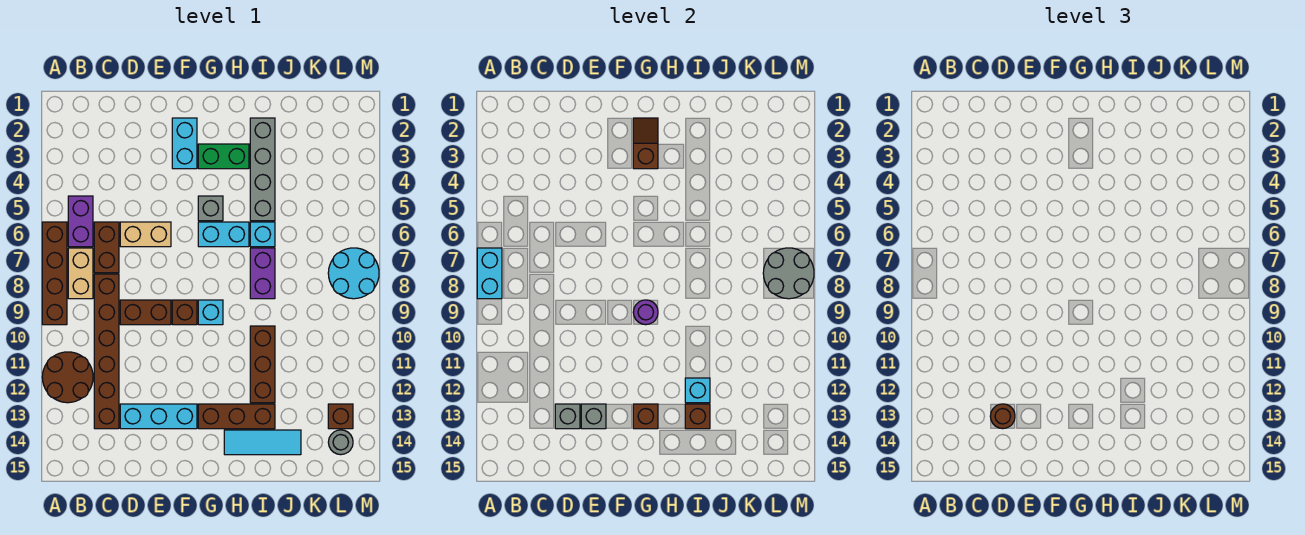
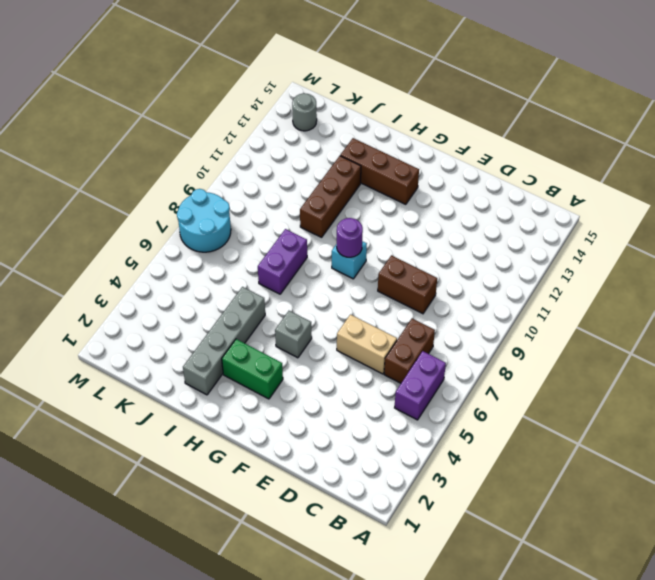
none -> brown 1x4 brick [42,222,67,325]
none -> brown 2x2 round brick [42,352,93,403]
none -> tan 1x2 brick [68,248,93,299]
none -> brown 1x6 brick [94,274,119,429]

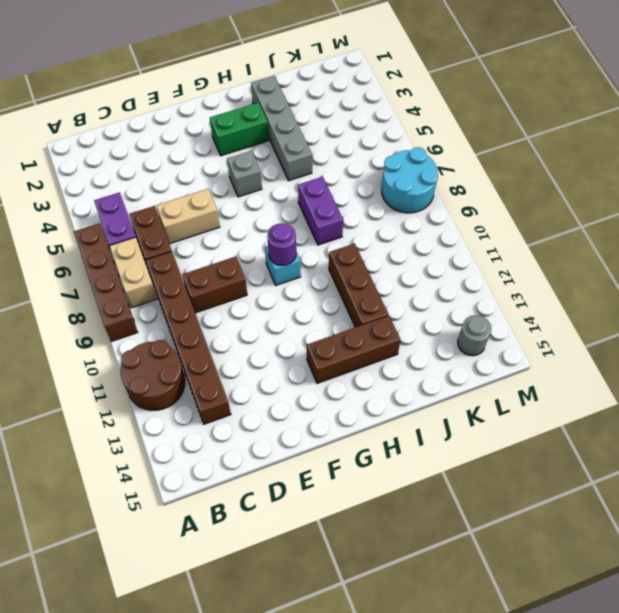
none -> cyan 1x3 brick [120,404,197,429]
none -> cyan 1x2 brick [172,118,197,169]
none -> brown 1x1 brick [172,300,197,325]
none -> cyan 1x2 brick [198,222,249,247]

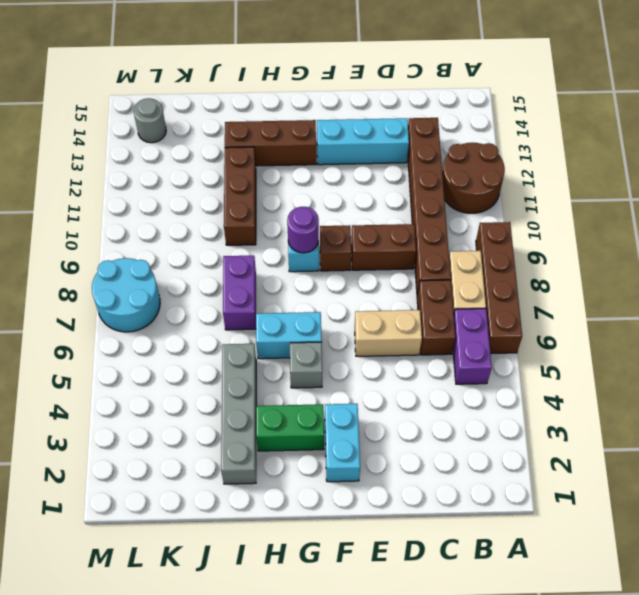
none -> cyan 1x3 tile [224,430,301,455]
none -> cyan 1x1 brick [250,222,275,247]
none -> brown 1x1 brick [328,404,353,429]
none -> cyan 1x2 brick [477,248,502,299]

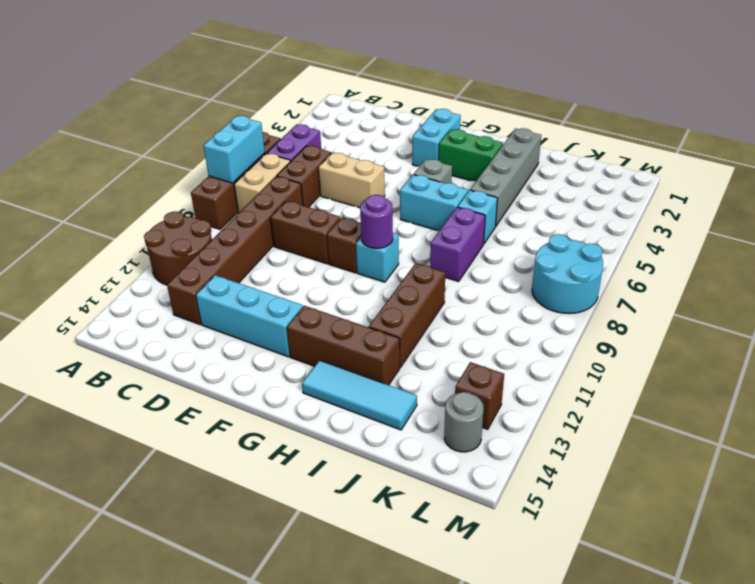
none -> grey 1x1 brick [555,404,580,429]
none -> grey 1x1 brick [581,404,606,429]
none -> brown 1x2 slope [633,118,658,169]
none -> brown 1x1 brick [633,404,658,429]

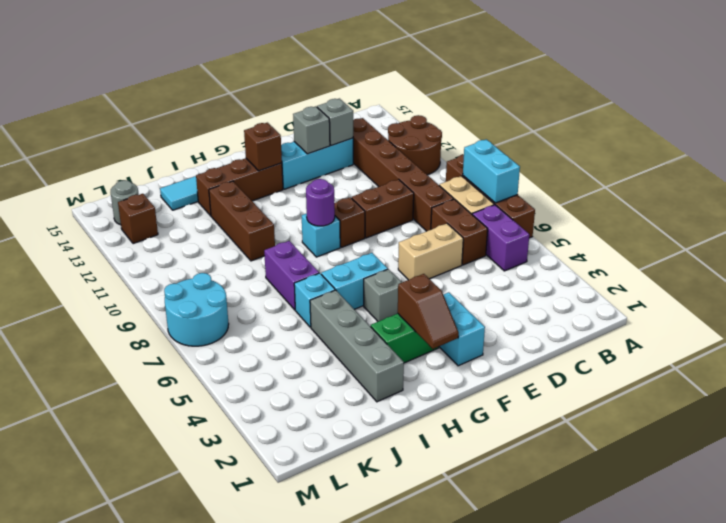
none -> cyan 1x1 brick [685,378,710,403]
none -> brown 1x1 brick [685,404,710,429]
none -> grey 2x2 round brick [763,248,814,299]
none -> brown 1x1 round brick [990,404,1015,429]

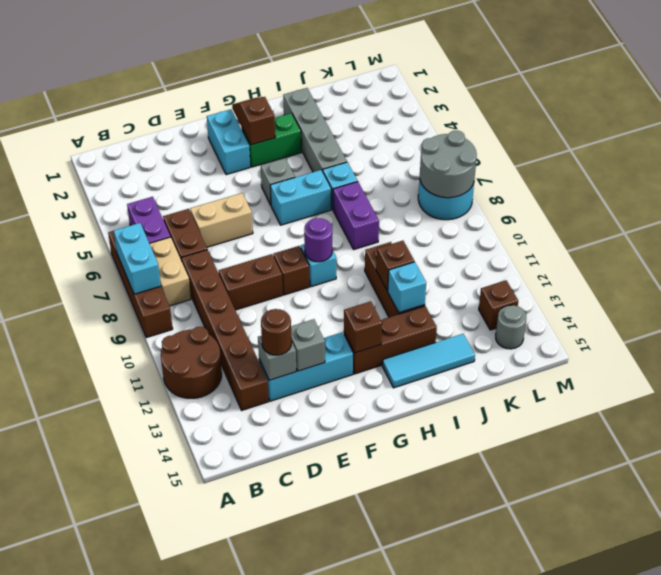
brown 1x1 brick [376,241,414,291] -> brown 1x1 brick moved to [685,404,710,429]

